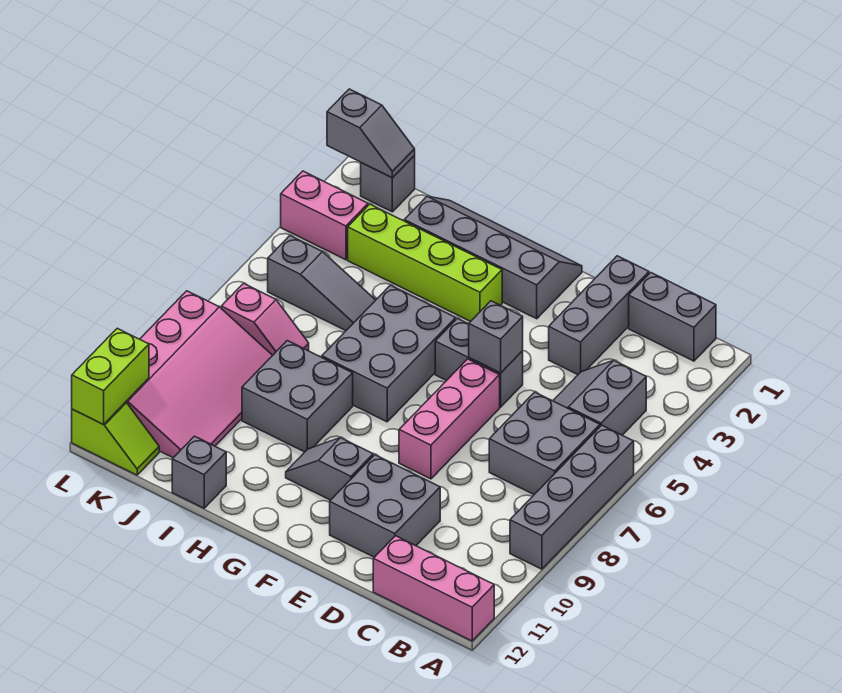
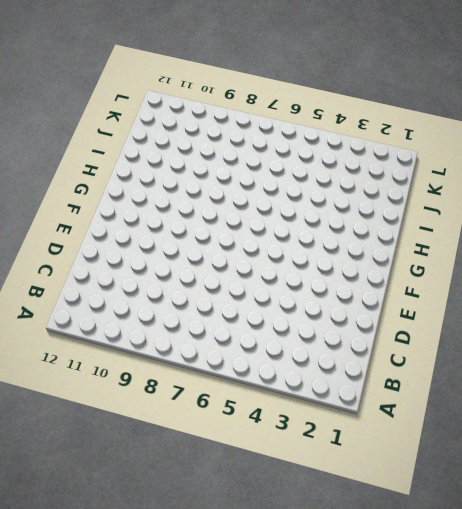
none -> grey 1x4 brick [510,425,634,569]
none -> pink 1x3 brick [373,536,494,641]
none -> grey 1x2 brick [629,273,716,361]

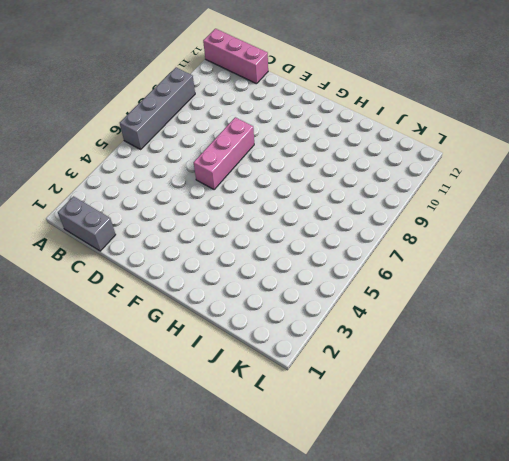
none -> grey 2x2 slope [553,361,646,435]
none -> grey 2x2 brick [489,392,600,494]
none -> grey 1x3 brick [549,256,649,375]

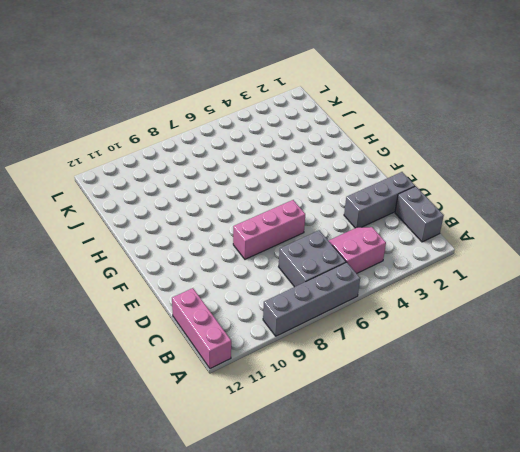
pink 2x2 slope [329,227,386,274] -> grey 2x2 slope [553,361,646,435]
none -> grey 2x2 brick [330,455,440,557]
none -> grey 1x2 brick [435,319,523,407]
none -> grey 2x4 slope [404,196,582,319]

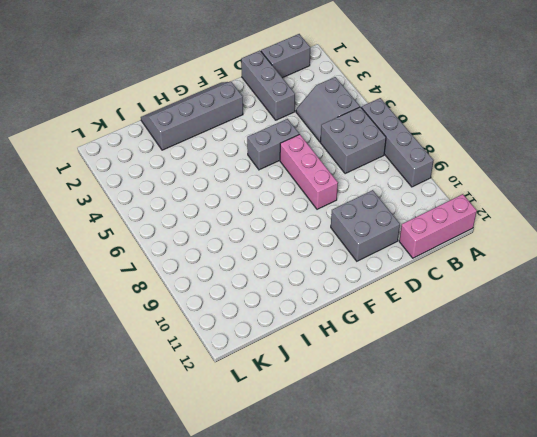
none -> grey 1x2 slope [286,438,373,500]
none -> lime 1x4 brick [348,204,502,322]
none -> grey 2x3 brick [322,285,456,422]

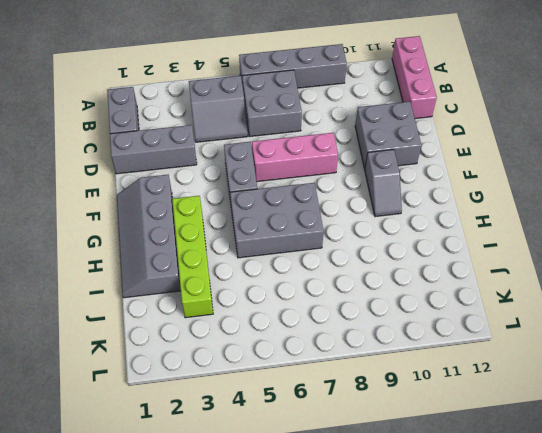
none -> grey 2x2 brick [242,341,353,452]
none -> grey 1x3 slope [268,236,375,331]
none -> grey 1x1 brick [172,436,226,508]

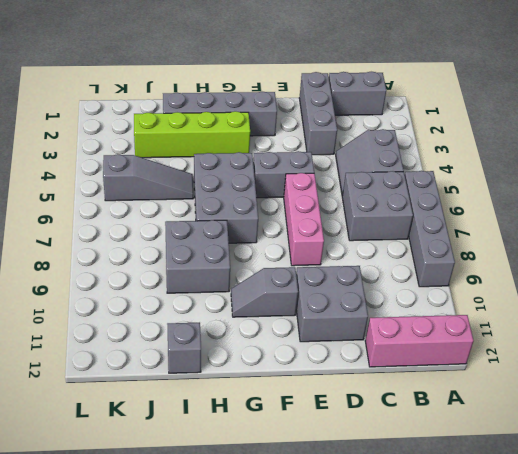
none -> pink 1x2 slope [221,283,309,355]
none -> pink 3x4 slope [126,291,273,458]
none -> grey 1x1 brick [361,156,415,212]

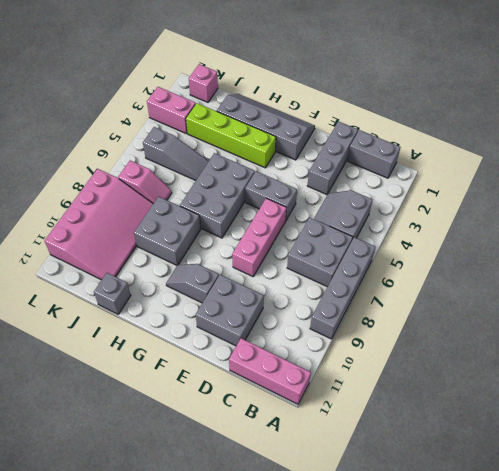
pink 1x1 brick [189,64,218,102] -> grey 1x1 brick [361,156,415,212]
none -> lime 1x2 slope [72,402,159,475]
none -> grey 1x1 brick [469,301,523,373]
none -> grey 1x2 slope [327,89,415,178]

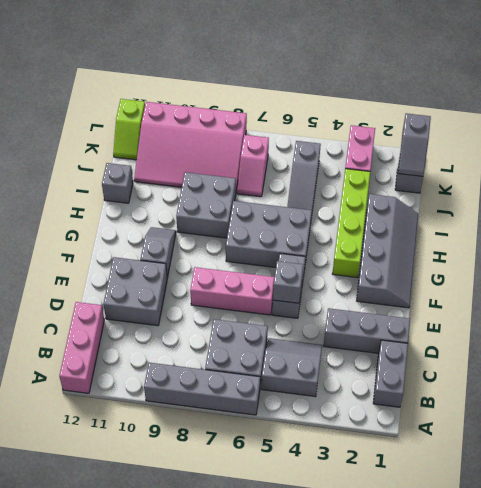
none -> lime 1x2 brick [72,328,149,424]

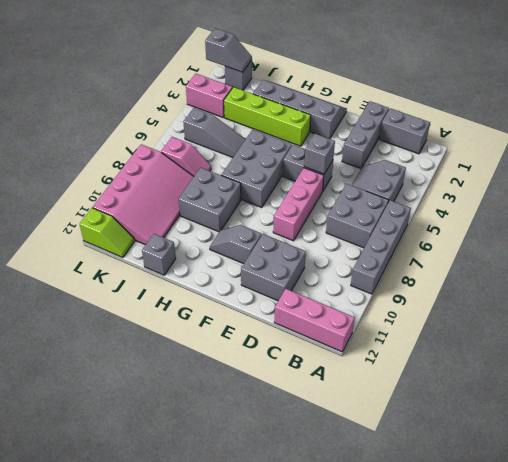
none -> lime 1x2 brick [72,328,149,424]

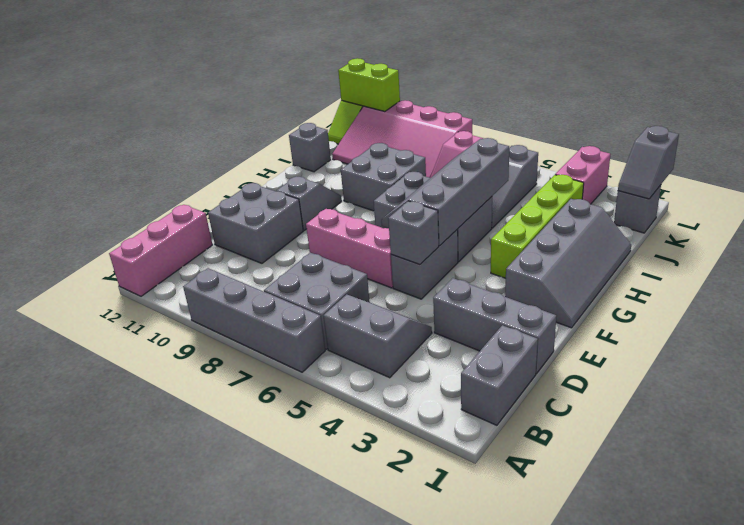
grey 2x4 slope [381,138,509,246] -> none

